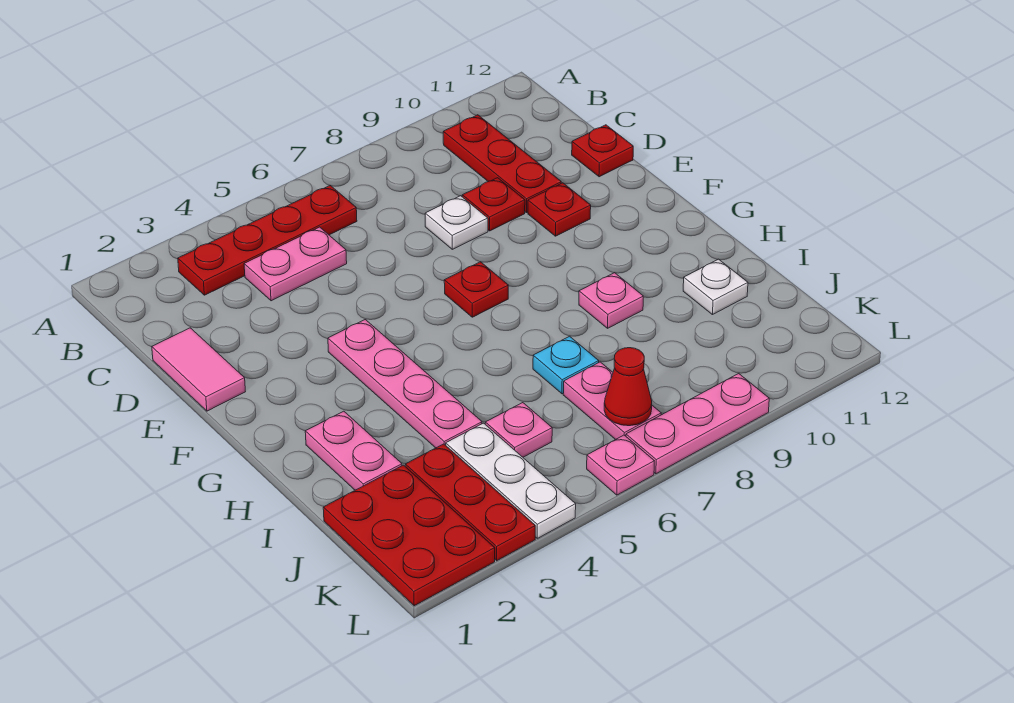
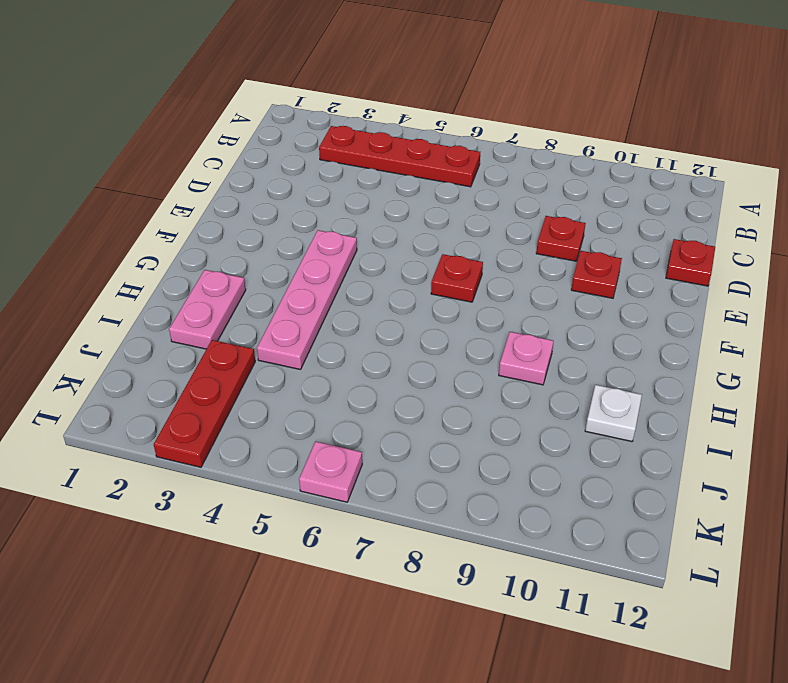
none -> red 1x3 plate [443,115,561,213]
none -> pink 1x2 plate [244,227,347,301]
none -> pink 1x2 tile [152,328,245,411]

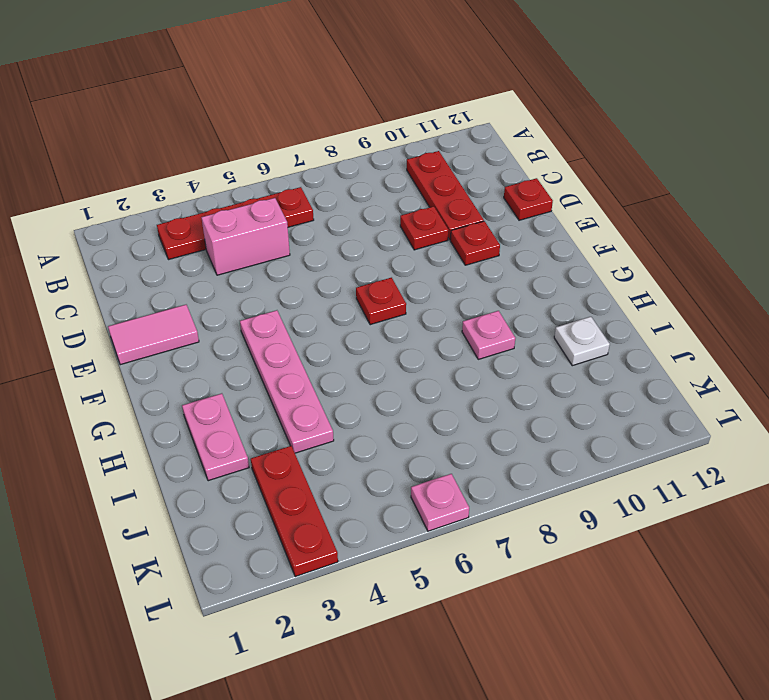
pink 1x2 brick [201,198,290,275] -> pink 1x2 plate [244,227,347,301]
pink 1x2 tile [108,305,199,365] -> pink 1x2 tile turned to [152,328,245,411]
none -> white 1x1 plate [425,196,488,249]
none -> cyan 1x1 plate [533,336,599,394]
none -> red 2x3 plate [323,465,495,606]

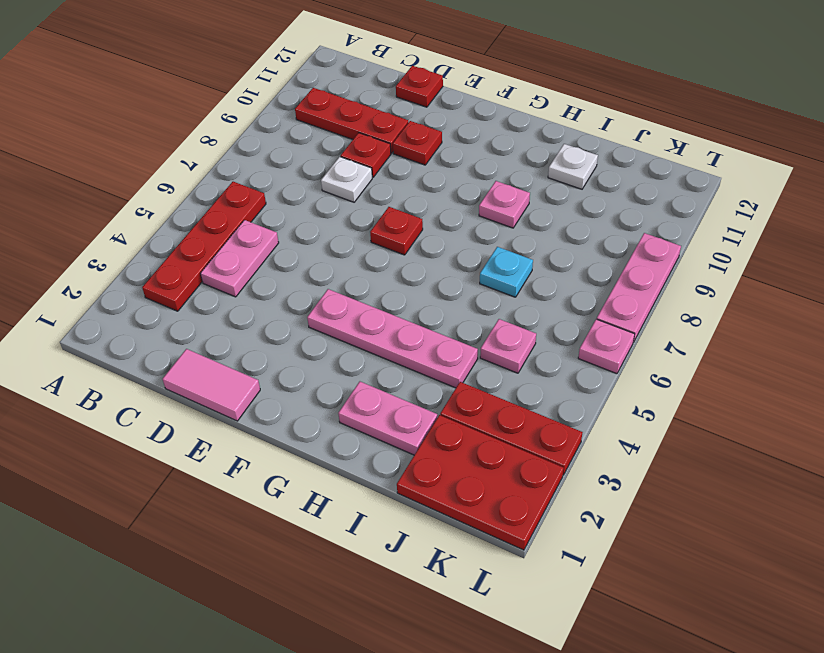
none -> white 1x3 plate [446,423,576,538]
none -> pink 1x2 plate [563,362,661,440]
none -> red 1x1 cone [604,348,652,426]

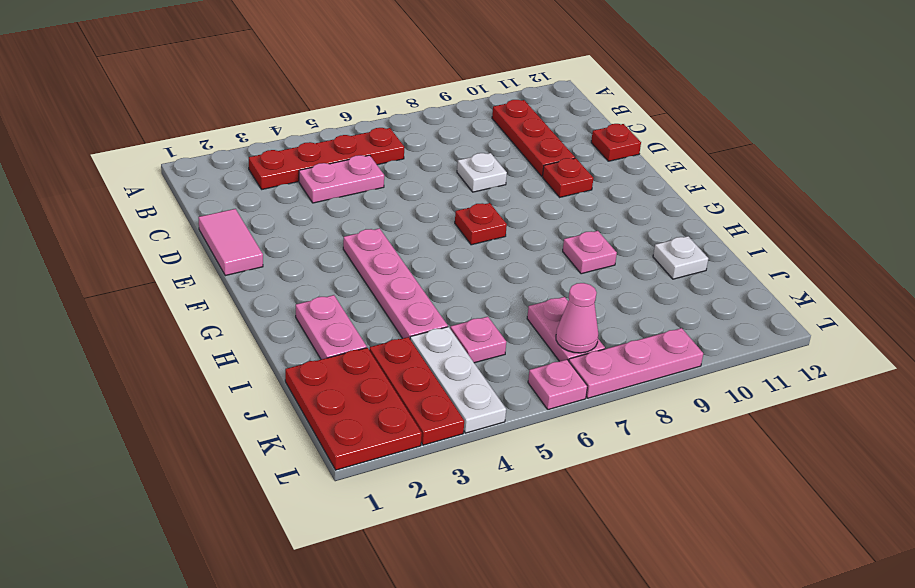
pink 1x1 cone [556,283,598,353] -> red 1x1 cone [604,348,652,426]
none -> red 1x1 plate [462,178,525,231]
none -> cyan 1x1 plate [533,336,599,394]

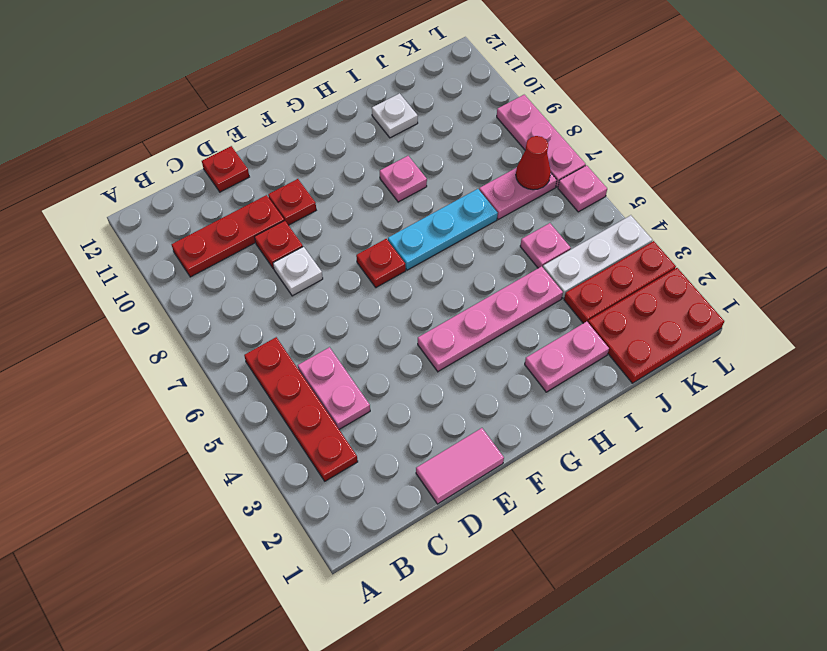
cyan 1x3 plate [388,189,498,270] -> cyan 1x1 plate [533,336,599,394]

